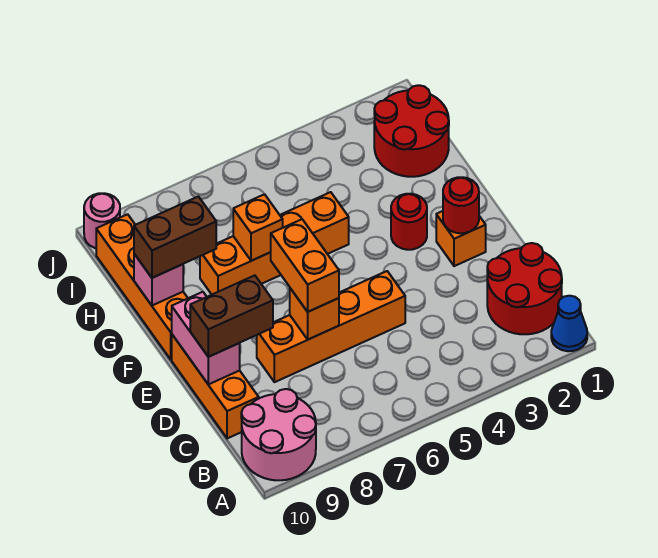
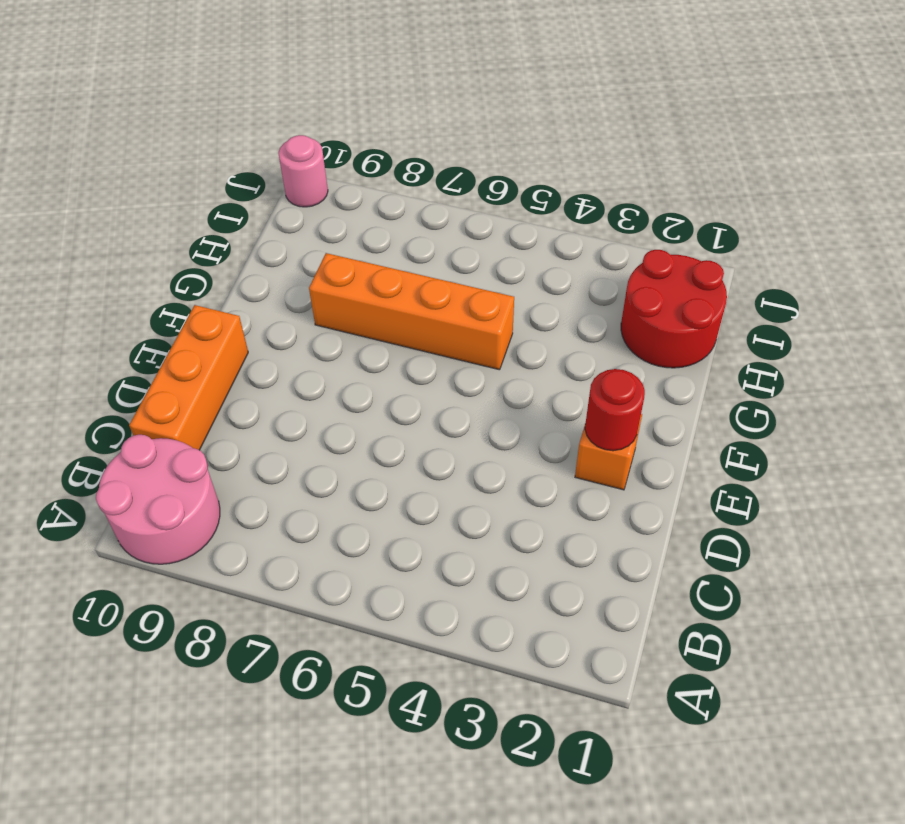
none -> blue 1x1 cone [551,296,587,351]
none -> red 2x2 round brick [487,243,562,334]
none -> orange 1x4 brick [257,271,405,382]

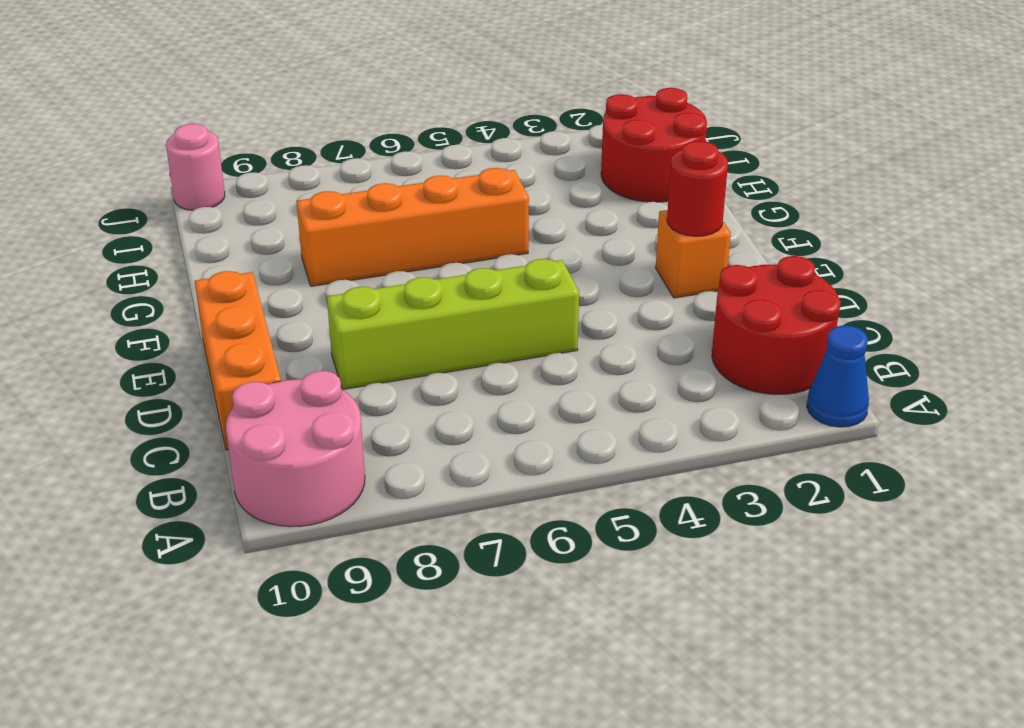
lime 1x4 brick [327,259,579,390] -> orange 1x4 brick [257,271,405,382]
none -> red 1x1 round brick [391,194,427,250]
none -> orange 1x4 brick [96,214,188,359]
none -> orange 1x1 brick [290,288,339,339]

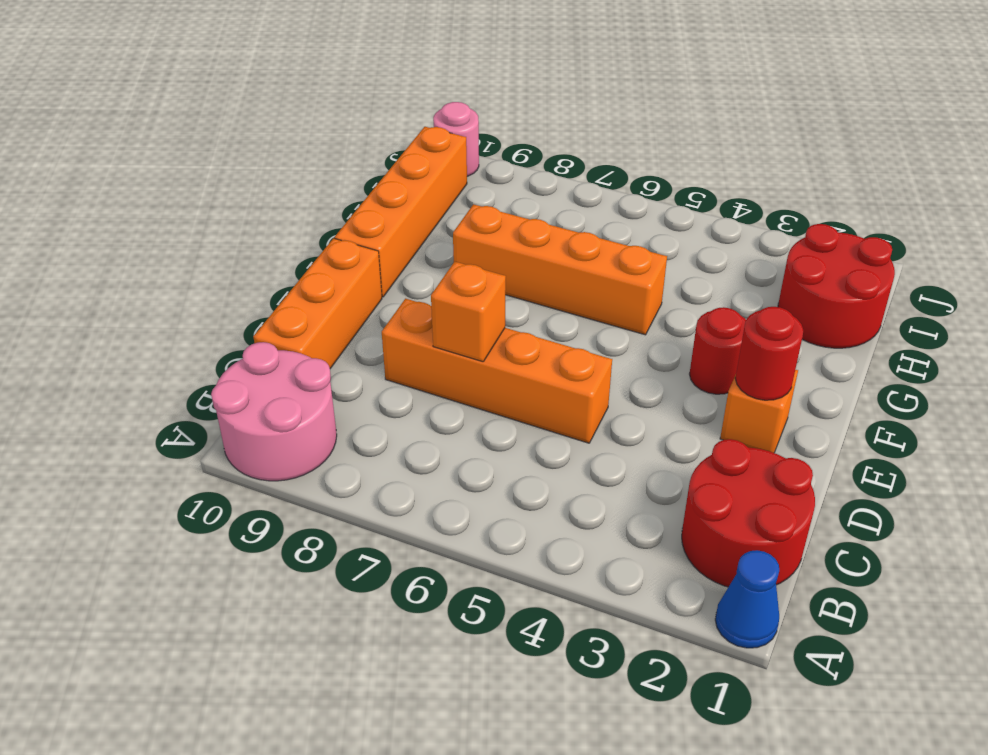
none -> pink 1x2 brick [172,292,240,384]
none -> orange 1x1 brick [233,194,283,261]
none -> pink 1x1 brick [134,254,183,305]

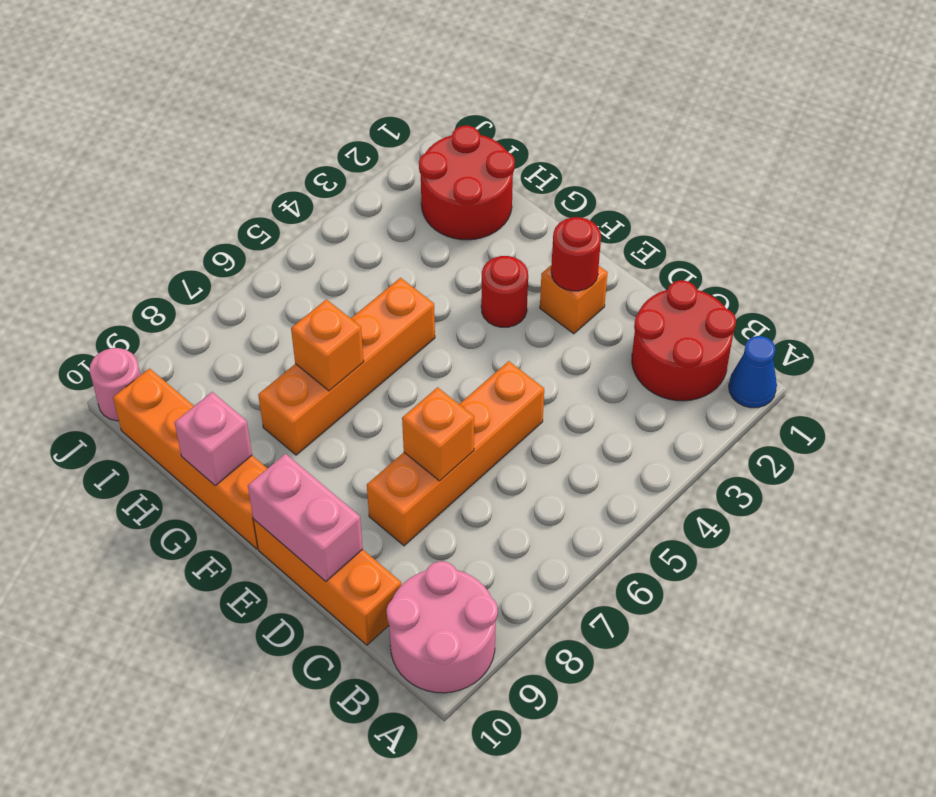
none -> orange 1x2 brick [271,219,339,312]
none -> brown 1x2 brick [190,275,273,357]
none -> brown 1x2 brick [134,197,216,278]

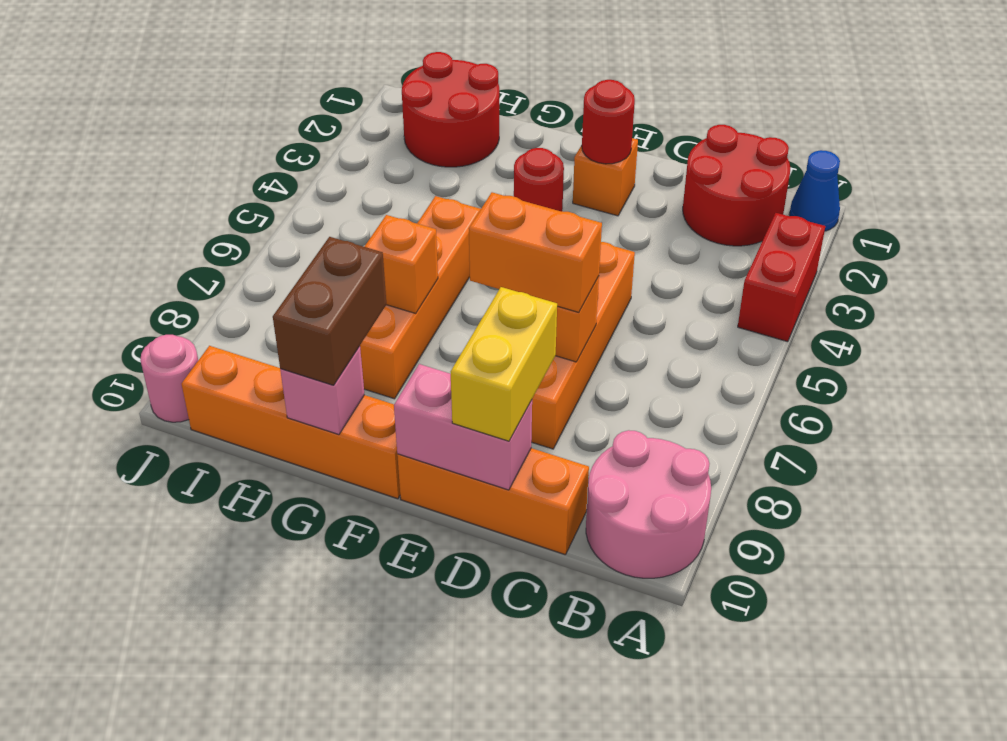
red 1x2 brick [738,213,825,342] -> none
yellow 1x2 brick [451,287,557,441] -> brown 1x2 brick [190,275,273,357]

